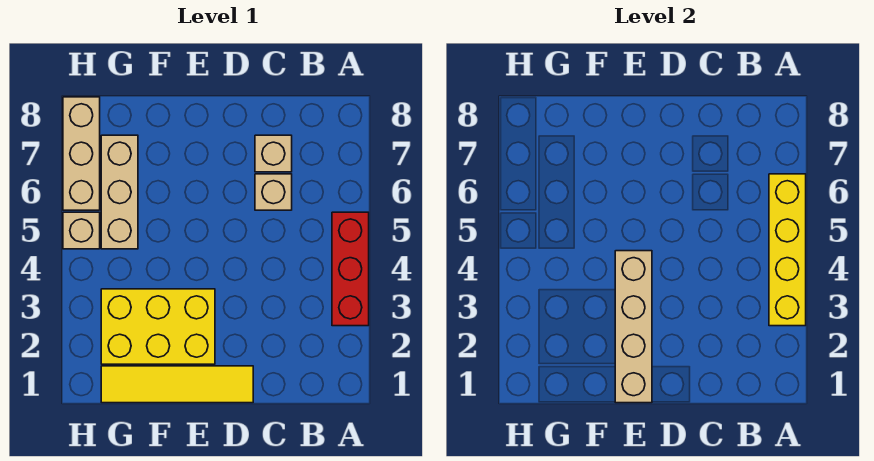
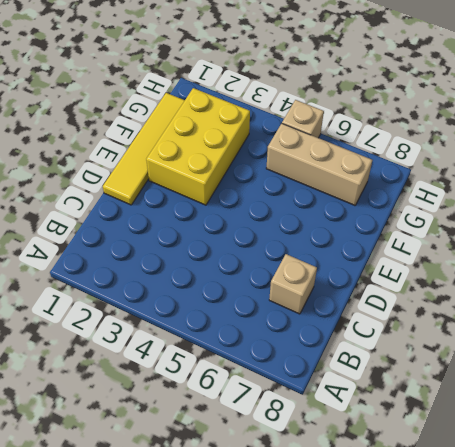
none -> red 1x3 brick [332,212,369,326]
none -> tan 1x1 brick [255,174,292,210]

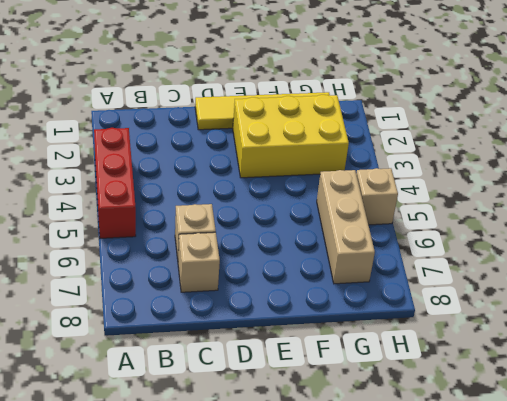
none -> tan 1x3 brick [63,97,100,210]
none -> yellow 1x4 brick [769,174,806,326]

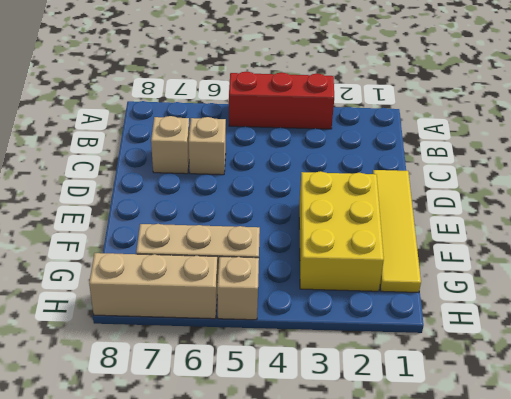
none -> yellow 1x4 brick [769,174,806,326]
none -> tan 1x4 brick [615,251,652,403]

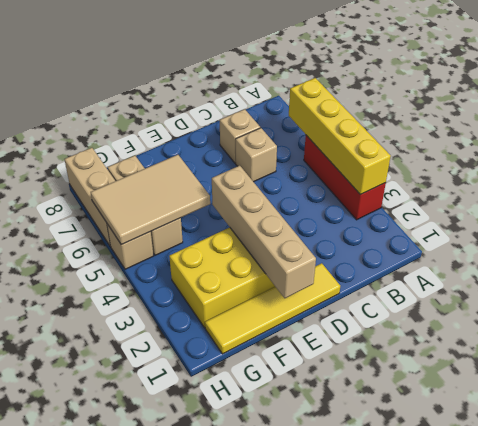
tan 2x3 tile [91,155,210,245] -> none

